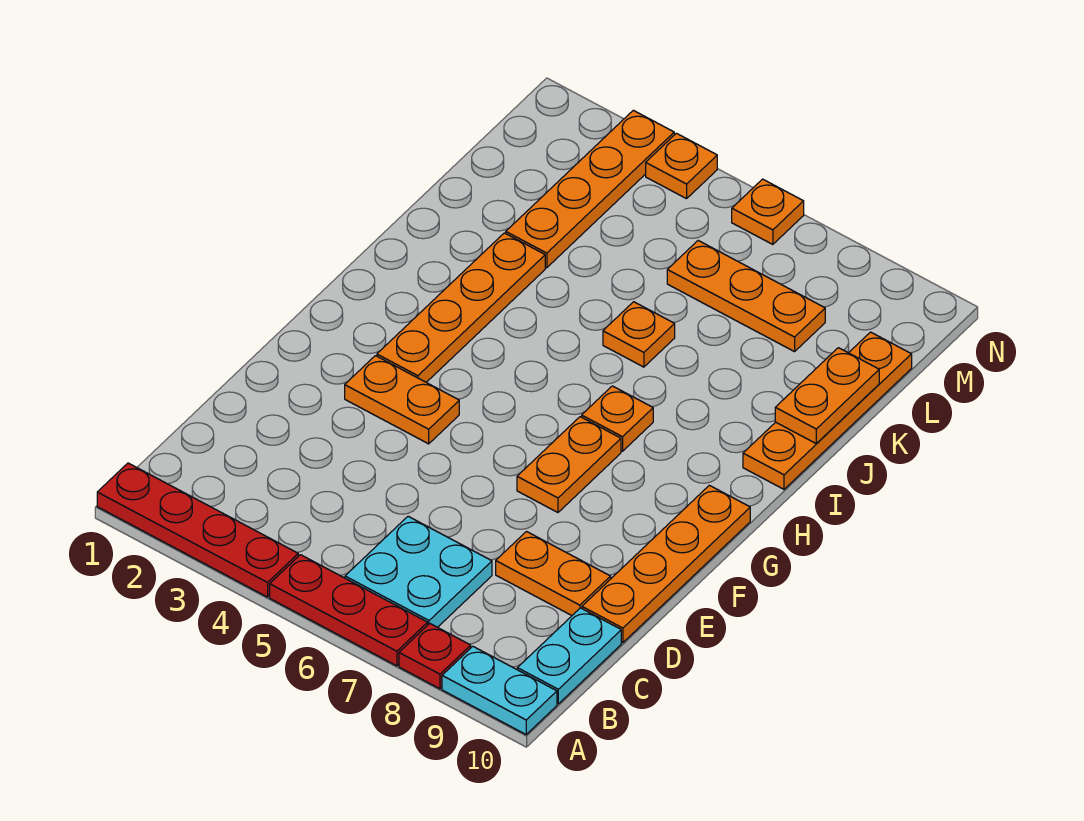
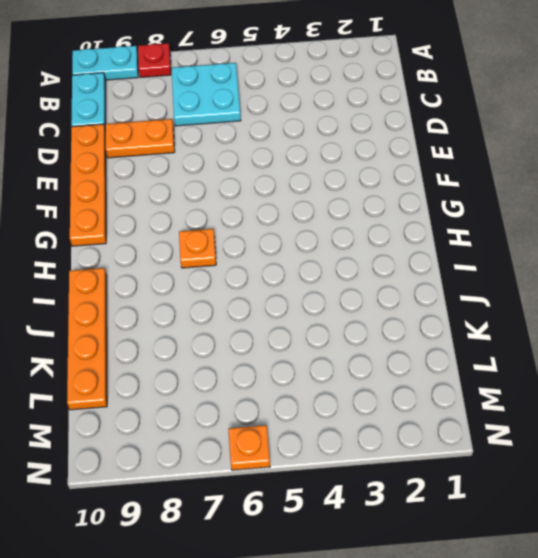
none -> red 1x4 plate [97,463,298,597]
none -> red 1x3 plate [270,555,428,666]
none -> orange 1x2 plate [345,356,459,444]

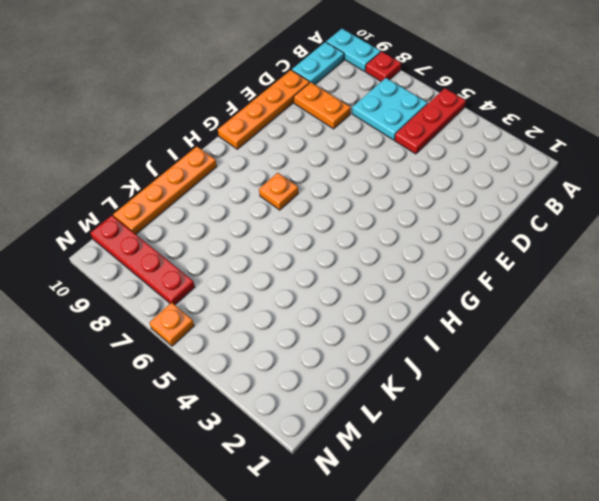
red 1x3 plate [395,88,466,154] -> red 1x3 plate turned to [270,555,428,666]
red 1x4 plate [91,216,195,305] -> red 1x4 plate moved to [97,463,298,597]
none -> orange 1x2 plate [345,356,459,444]
none -> orange 1x2 plate [517,417,621,512]
none -> orange 1x4 plate [377,233,545,382]

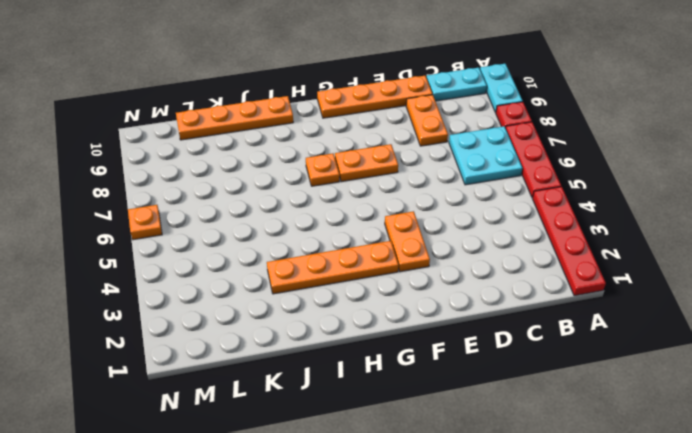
none -> orange 1x1 plate [603,302,675,367]
none -> orange 1x4 plate [506,110,674,268]
none -> orange 1x3 plate [667,241,825,352]

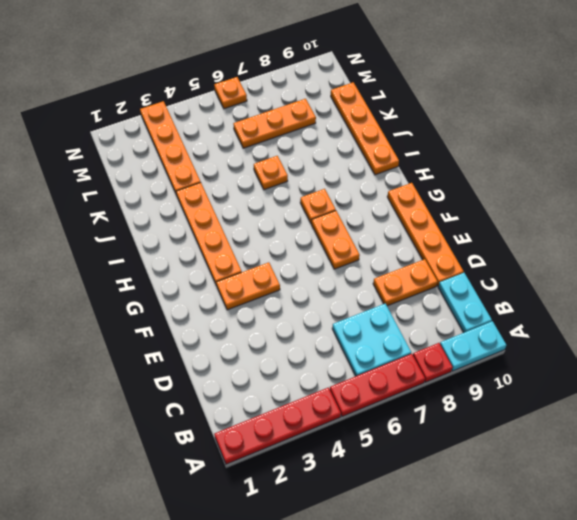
none -> orange 1x1 plate [646,133,717,199]
none -> orange 1x2 plate [775,348,879,444]

